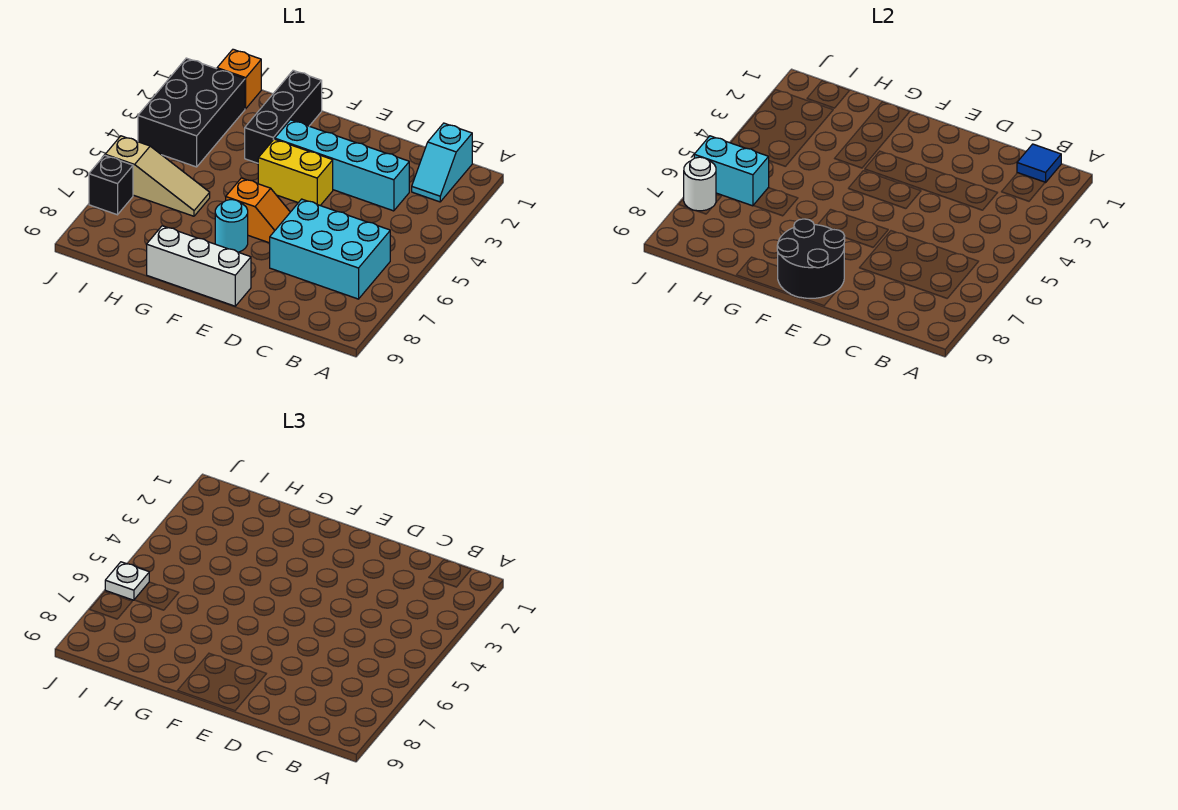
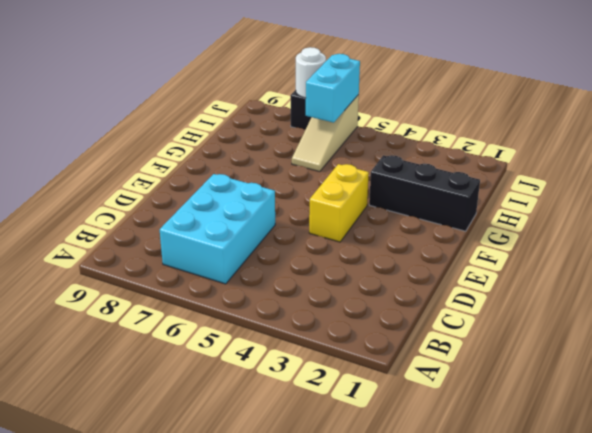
none -> cyan 1x2 slope [412,123,472,202]
none -> cyan 1x4 brick [275,120,409,211]
none -> orange 1x2 slope [226,178,290,243]

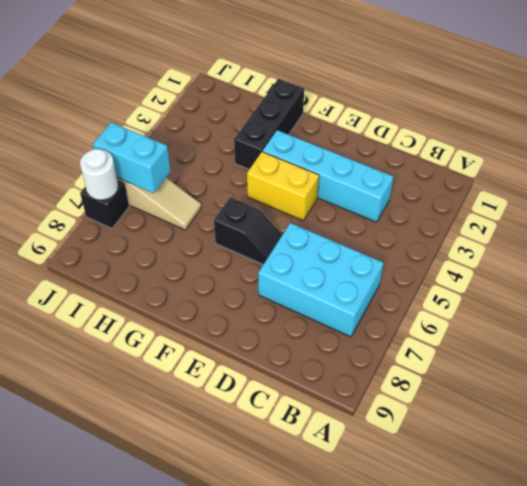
black 1x2 slope [214,197,282,265] -> orange 1x2 slope [226,178,290,243]
none -> cyan 1x2 slope [412,123,472,202]
none -> white 1x3 brick [147,226,251,306]
none -> cyan 1x1 round brick [215,200,248,252]

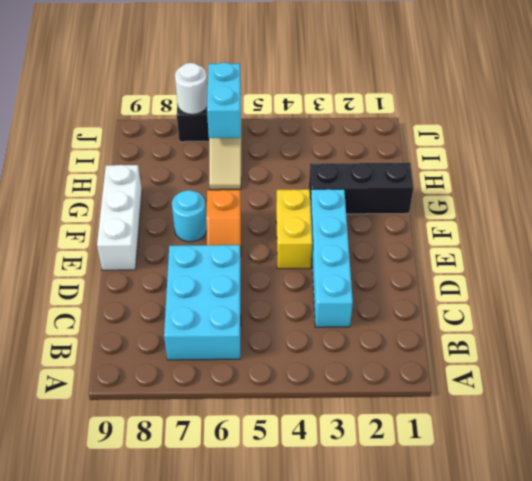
none -> cyan 1x2 slope [412,123,472,202]
none -> orange 1x1 brick [217,49,261,109]
none -> black 2x3 brick [138,58,245,167]

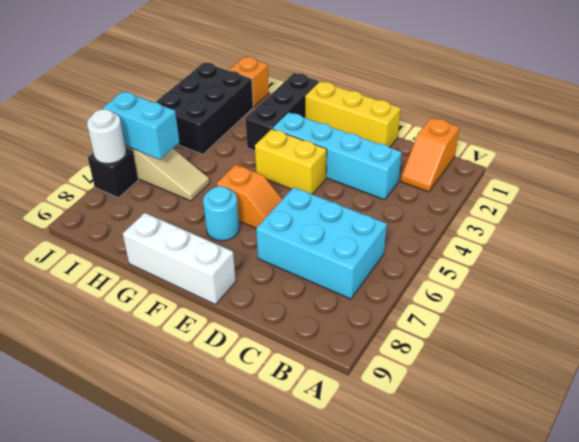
orange 1x2 slope [401,118,459,192] -> cyan 1x2 slope [412,123,472,202]
yellow 1x3 brick [305,82,401,147] -> none
none -> blue 1x1 tile [1017,144,1061,183]
none -> black 2x2 round brick [777,219,845,298]
none -> white 1x1 plate [105,562,149,600]

